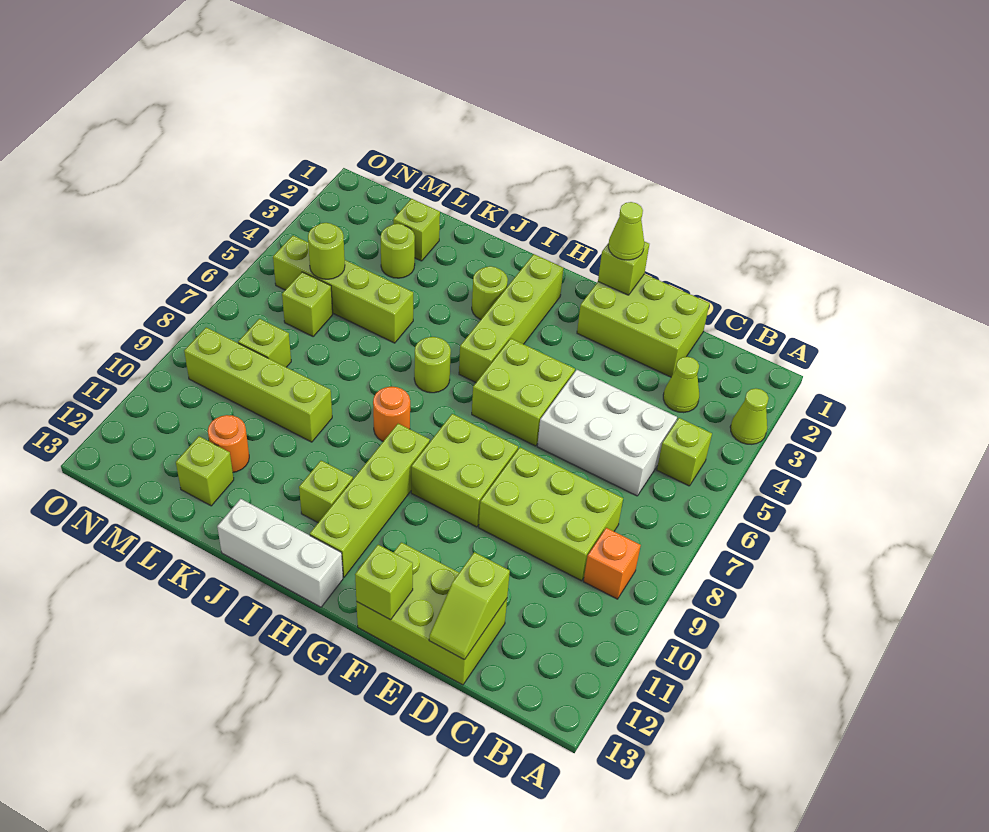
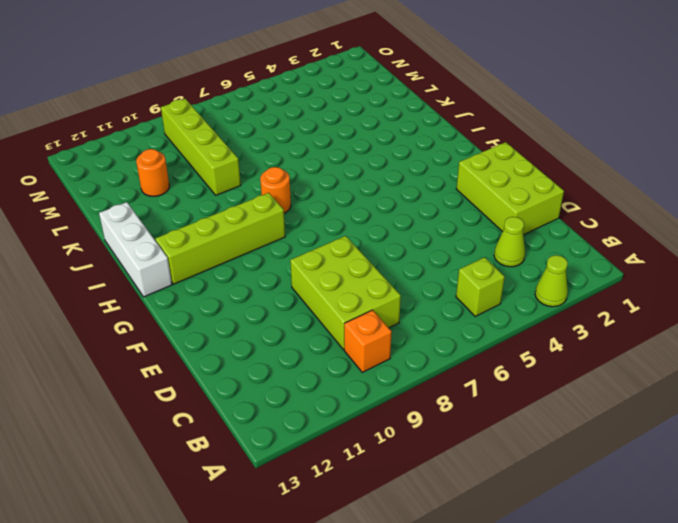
none -> white 2x3 brick [537,370,677,496]
none -> lime 2x3 brick [356,542,507,685]
none -> lime 2x2 brick [472,339,575,446]
none -> lime 2x2 brick [411,414,518,527]

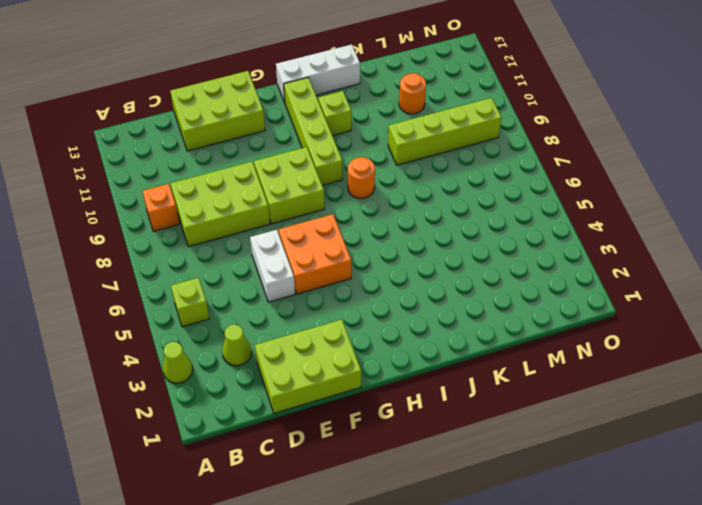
white 1x2 brick [250,230,295,302] -> white 2x3 brick [537,370,677,496]
orange 2x2 brick [278,214,351,294] -> lime 2x2 brick [472,339,575,446]
none -> lime 1x4 brick [459,254,563,382]
none -> lime 1x1 round brick [472,266,508,320]
none -> lime 1x1 round brick [414,337,451,393]
none -> lime 1x4 brick [273,236,413,343]

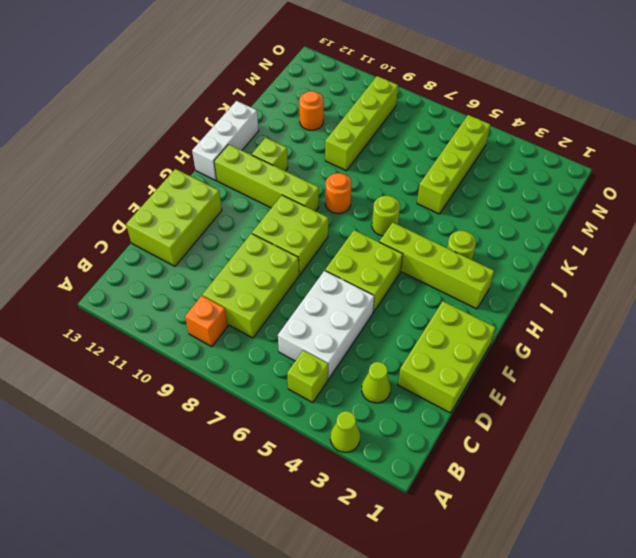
none -> lime 1x1 brick [393,199,440,261]
none -> lime 1x1 round brick [381,224,415,278]
none -> lime 1x1 brick [176,436,234,506]
none -> lime 1x1 brick [282,272,333,336]

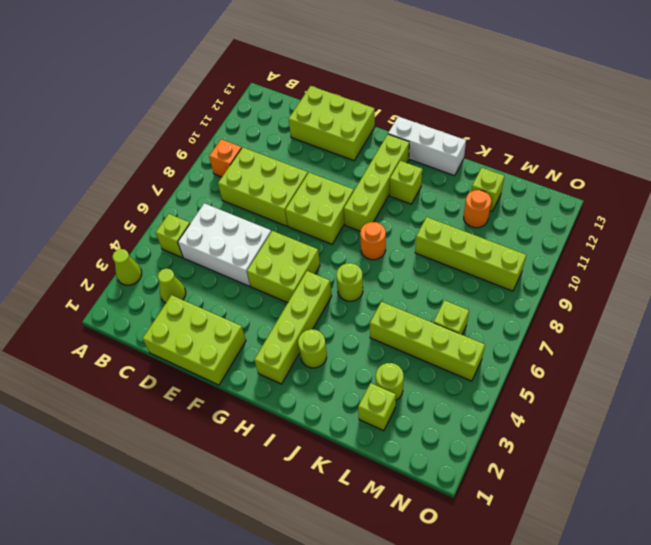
none -> lime 1x1 brick [238,319,291,367]
none -> lime 1x2 slope [429,552,510,660]
none -> lime 1x1 brick [598,241,649,295]
none -> lime 1x1 brick [355,545,413,620]

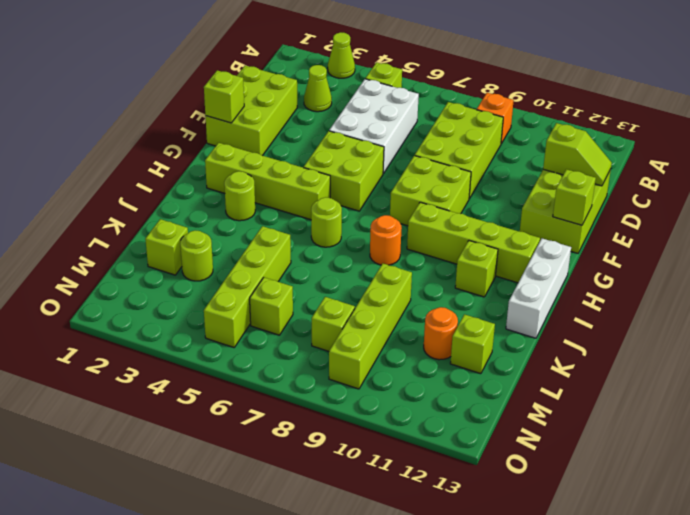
none -> lime 1x1 round brick [308,223,345,279]
none -> lime 1x1 cone [608,202,644,260]

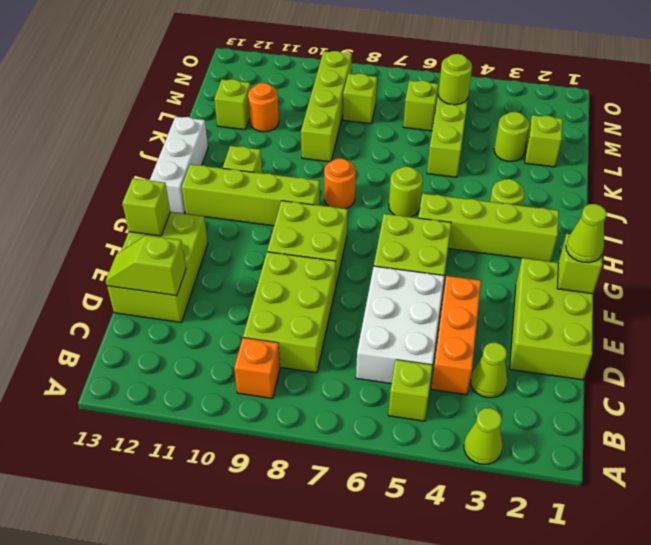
orange 1x3 brick [431,276,481,395] -> none

